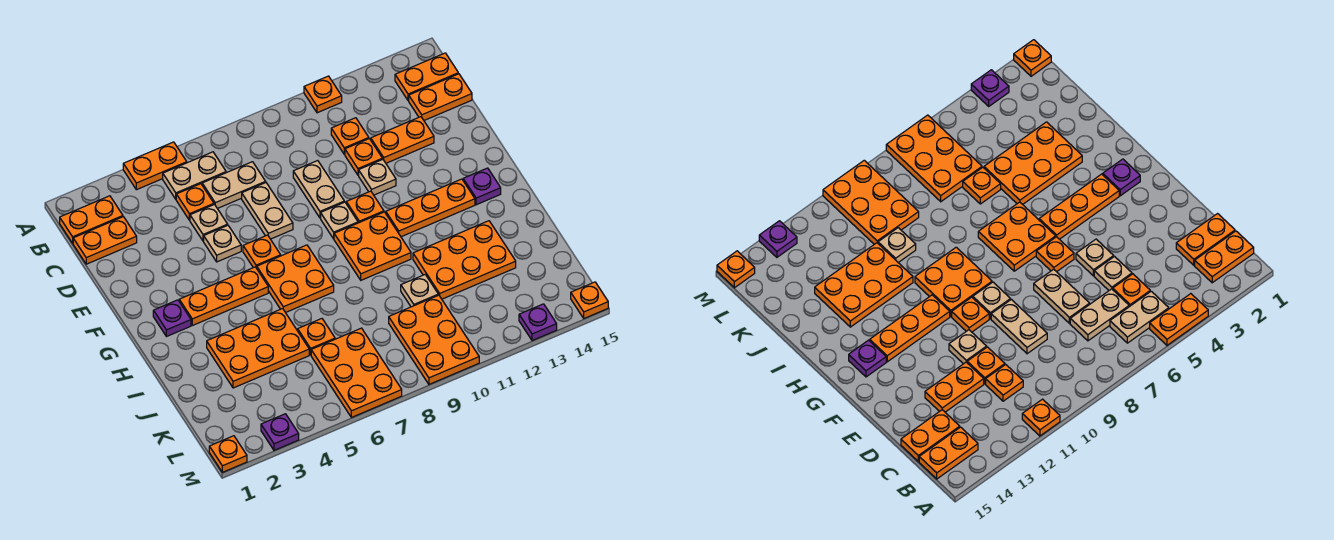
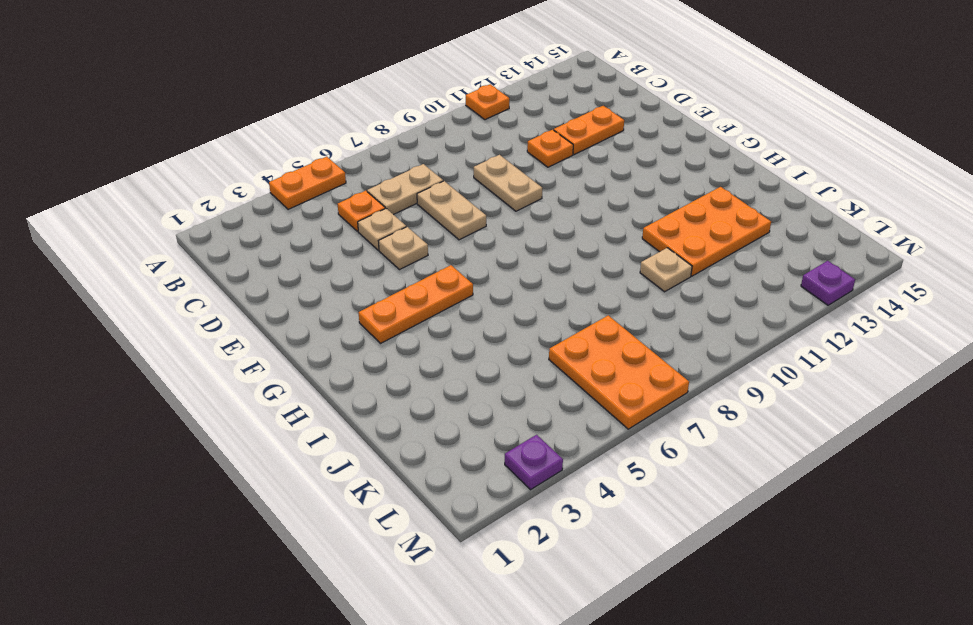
none -> orange 1x2 plate [60,196,123,243]
none -> tan 1x2 plate [163,152,226,199]
none -> orange 1x2 plate [395,53,458,101]
none -> orange 1x2 plate [73,217,137,264]

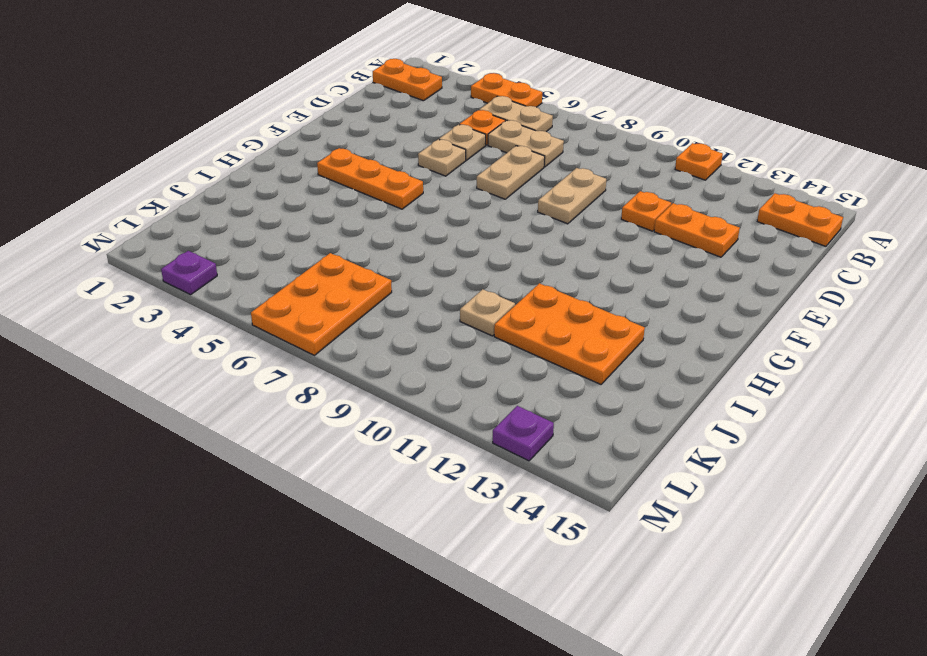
none -> orange 1x2 plate [73,217,137,264]
none -> orange 1x1 plate [331,118,369,154]
none -> orange 1x2 plate [409,74,472,120]
none -> tan 1x1 plate [359,159,396,195]

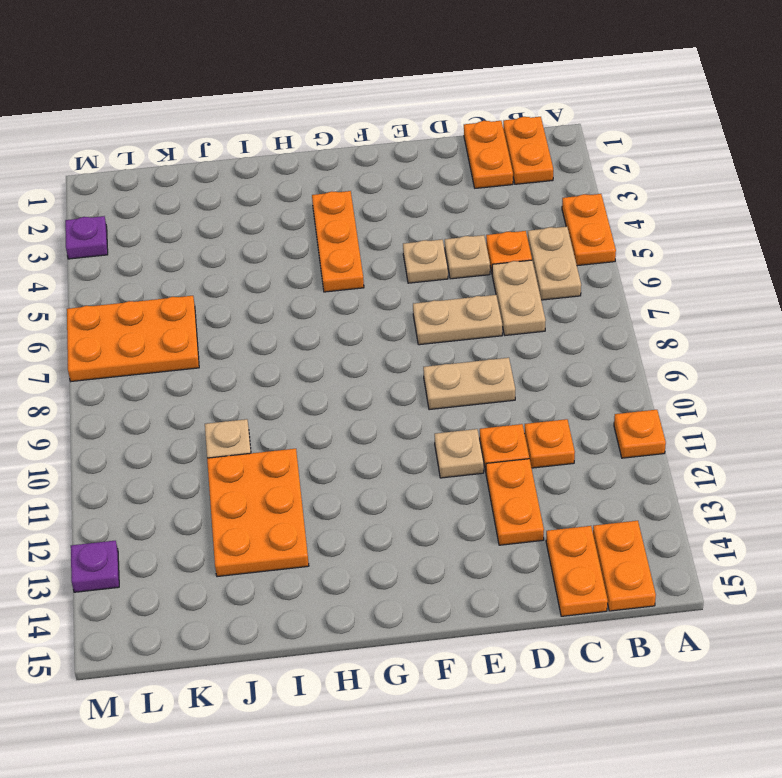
none -> orange 1x1 plate [243,235,281,268]
none -> tan 1x1 plate [321,202,358,239]
none -> orange 1x1 plate [346,191,384,223]
none -> purple 1x1 plate [153,300,191,337]

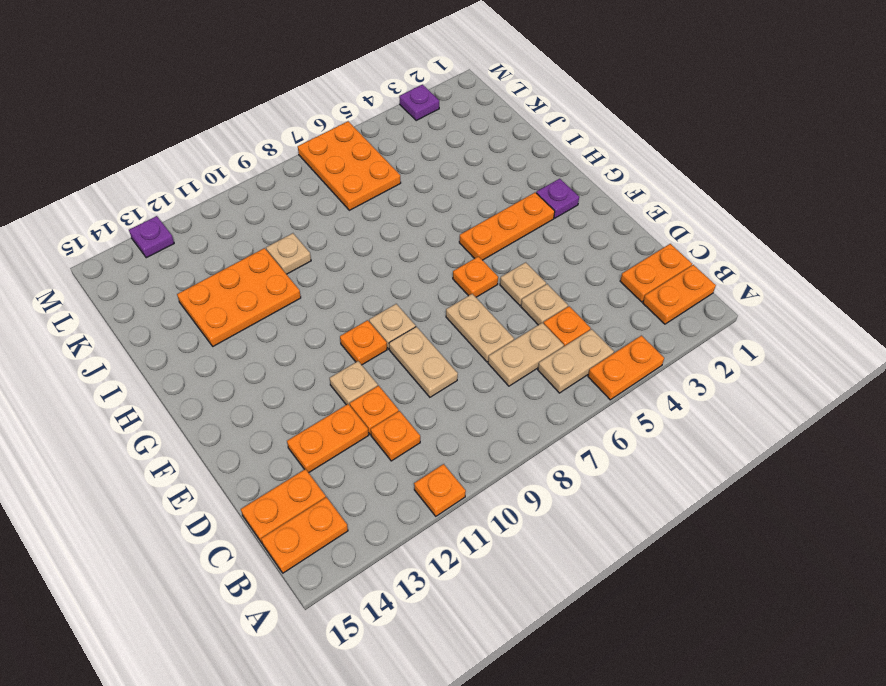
none -> orange 2x2 plate [257,245,334,313]
none -> orange 2x2 plate [334,212,411,280]
none -> orange 1x3 plate [386,179,475,237]
none -> purple 1x1 plate [463,168,501,205]

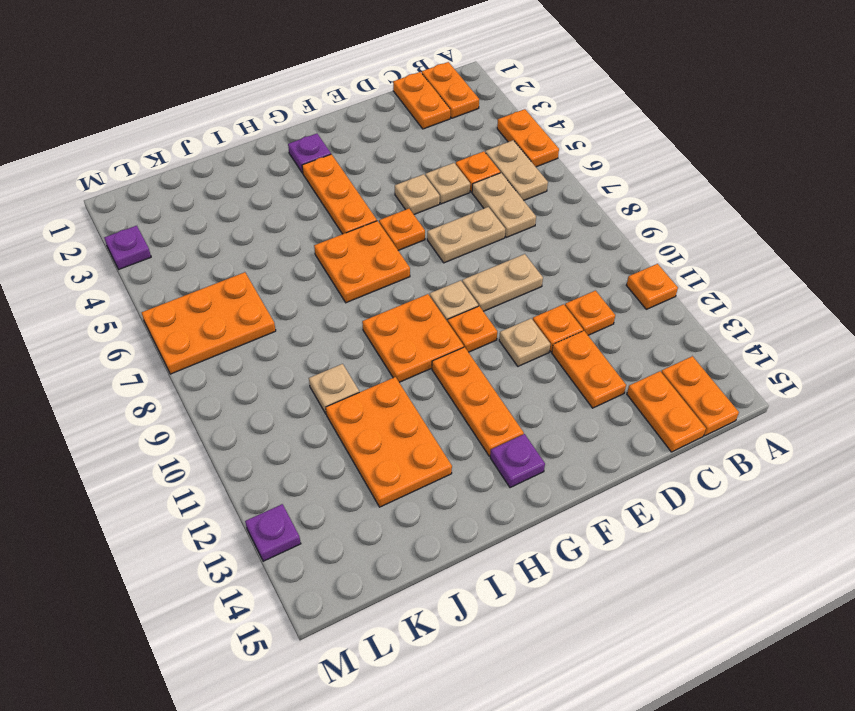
none -> orange 2x3 plate [207,309,309,388]
none -> orange 1x1 plate [298,319,335,355]
none -> orange 2x3 plate [389,295,479,384]
none -> orange 1x1 plate [209,436,247,472]

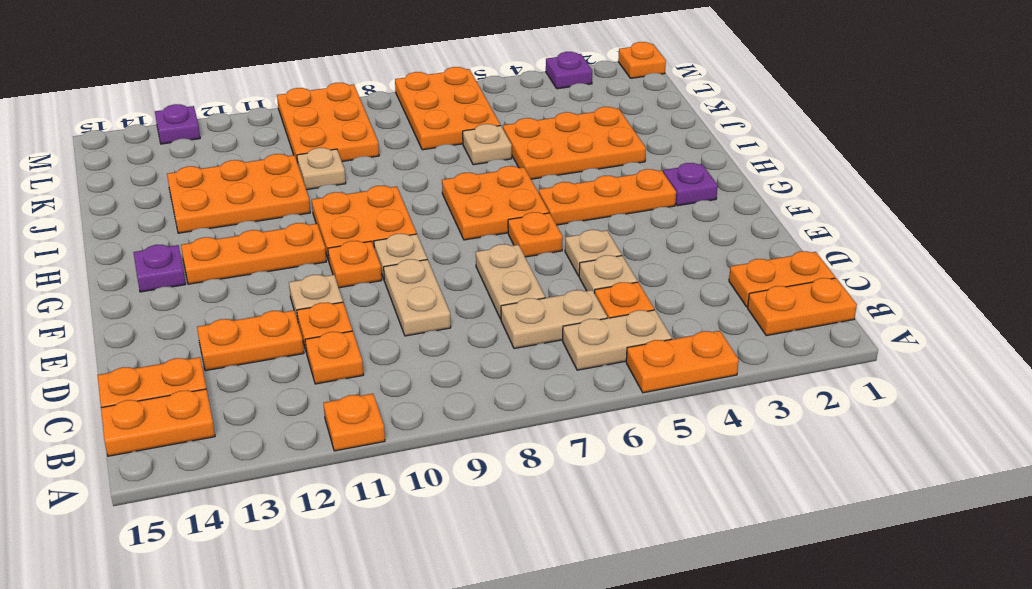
tan 1x1 plate [463,124,512,165] -> orange 1x1 plate [298,319,335,355]
none -> orange 1x1 plate [571,282,608,318]

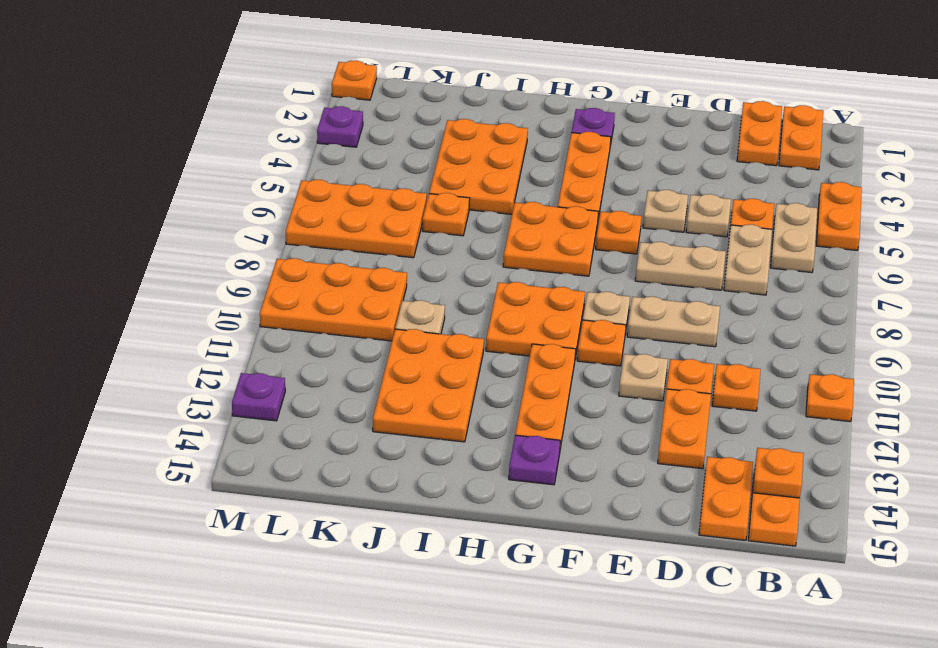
orange 1x1 plate [753,448,804,498] -> orange 1x1 plate moved to [571,282,608,318]

